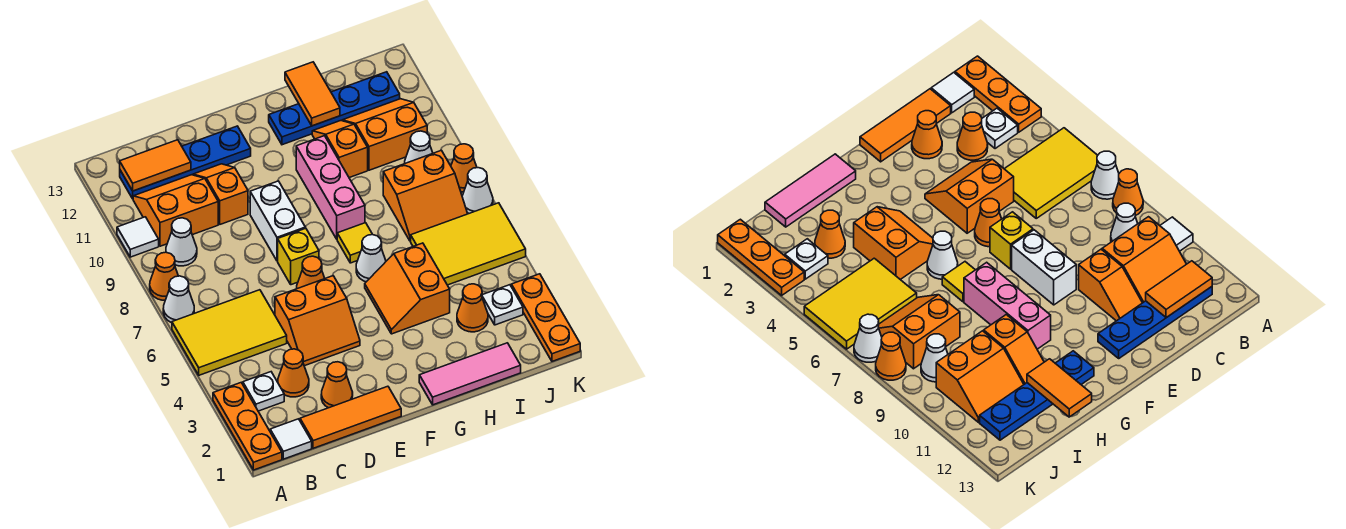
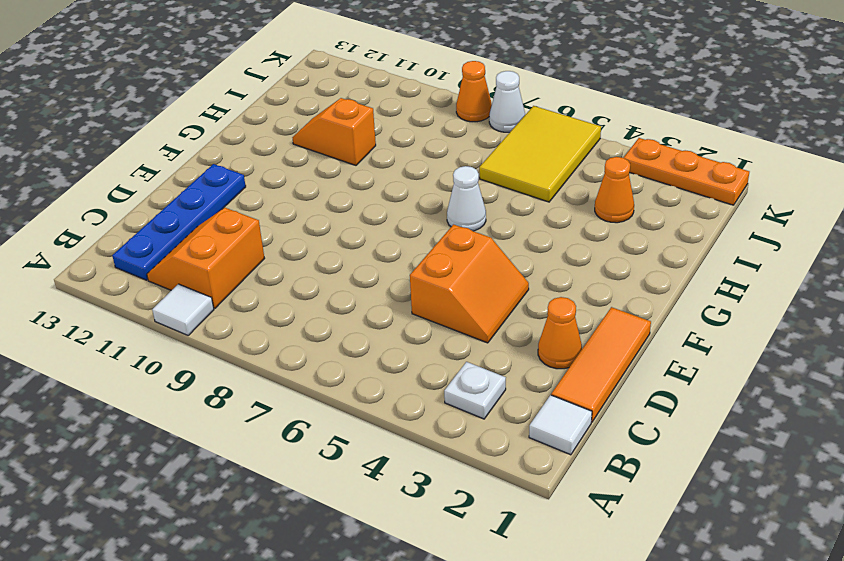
none -> orange 1x3 plate [213,383,282,470]
none -> yellow 2x3 tile [172,290,287,375]
none -> white 1x1 cone [163,276,194,323]
none -> orange 1x1 cone [150,252,178,300]

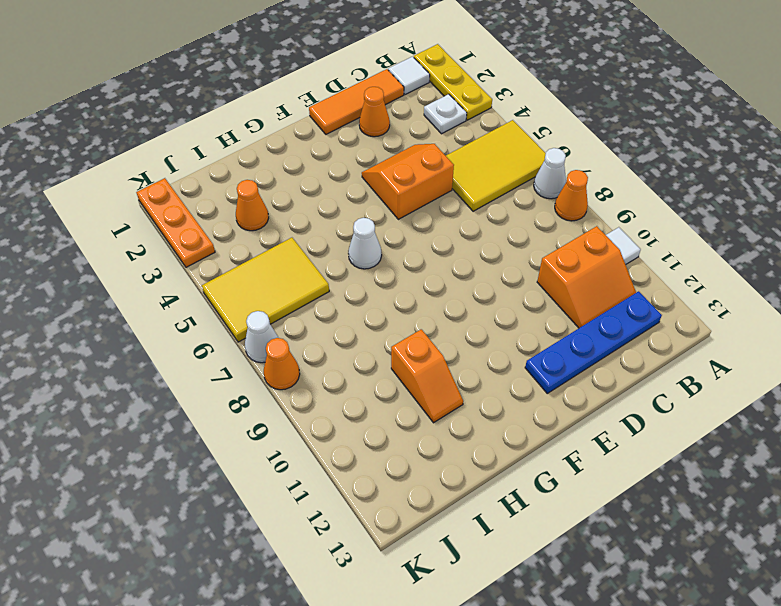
yellow 1x3 plate [414,44,492,120] -> orange 1x3 plate [213,383,282,470]
none -> white 1x1 cone [166,218,197,266]
none -> orange 1x1 cone [278,349,309,397]
none -> orange 1x2 slope [193,164,248,224]
none -> orange 1x1 cone [297,256,325,289]

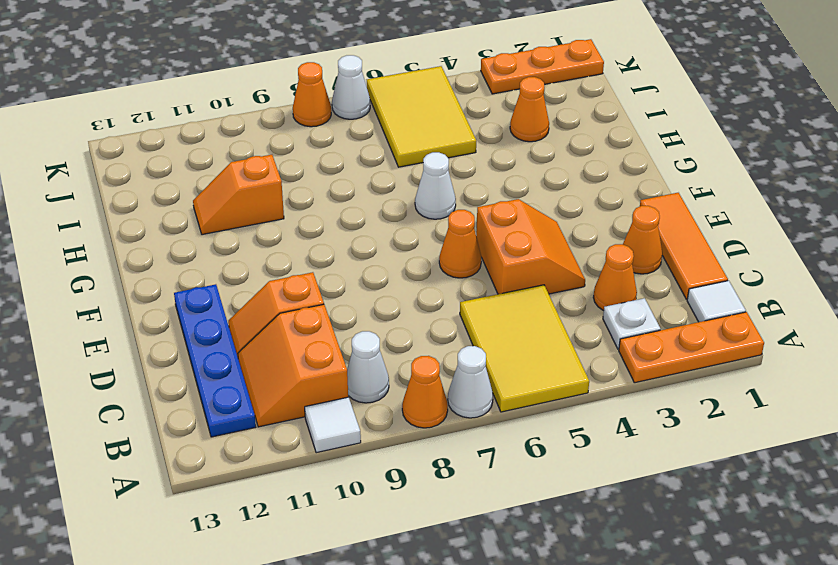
none -> yellow 1x1 brick [278,228,319,285]
none -> white 1x2 brick [250,181,305,261]
none -> pink 1x3 tile [419,343,521,405]
none -> orange 2x2 slope [365,243,450,334]

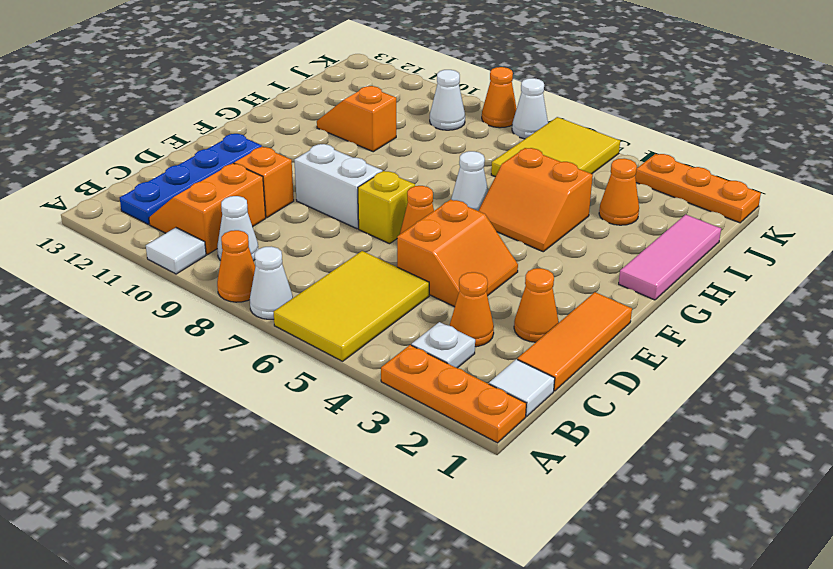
none -> yellow 1x1 tile [337,223,373,263]
none -> pink 1x3 brick [296,136,365,239]
none -> blue 1x4 plate [269,72,400,145]
none -> orange 2x2 slope [383,150,468,241]

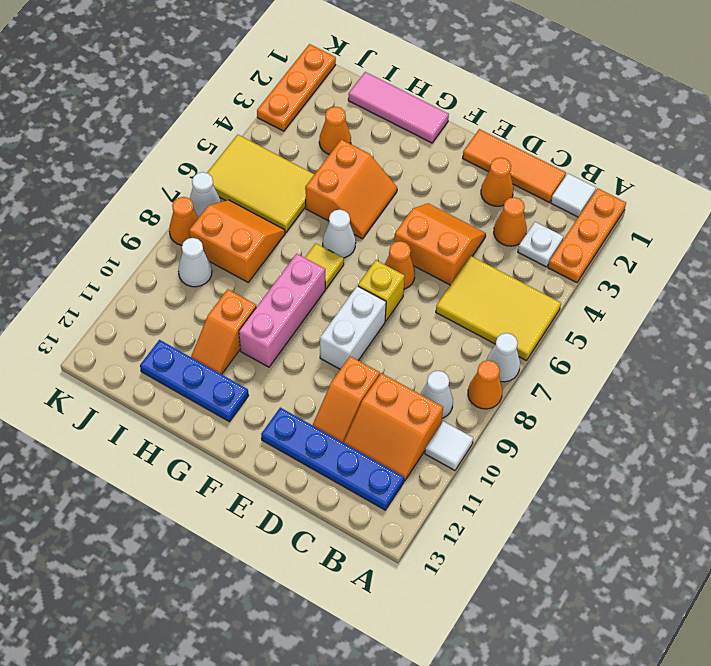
blue 1x3 plate [140,340,249,422] -> blue 1x4 plate [269,72,400,145]
none -> orange 2x2 slope [342,99,427,170]
none -> white 1x1 plate [482,285,523,325]
none -> orange 1x2 tile [120,140,191,191]
none -> orange 1x2 tile [285,62,340,126]

